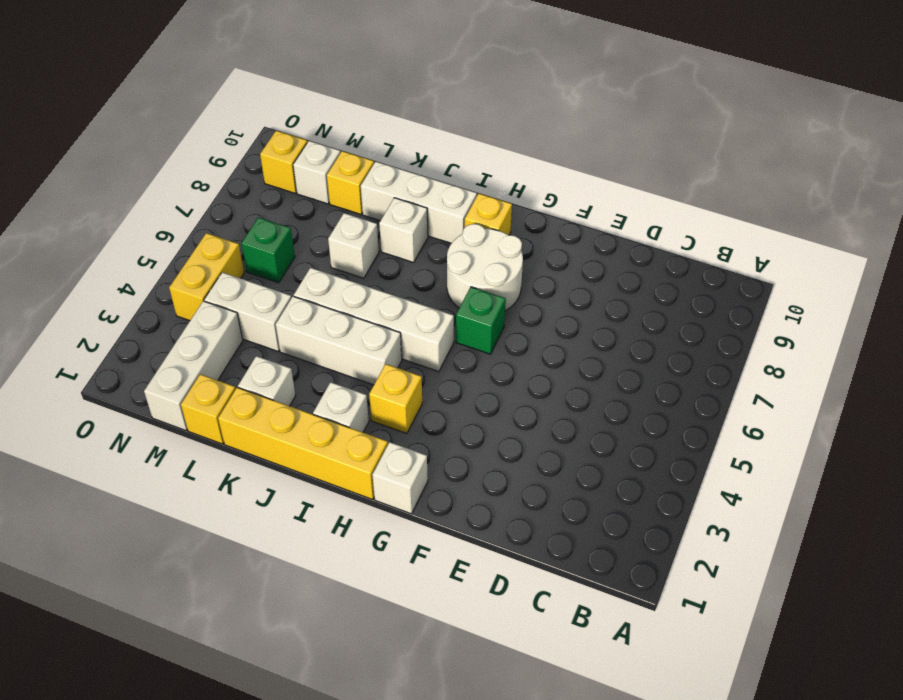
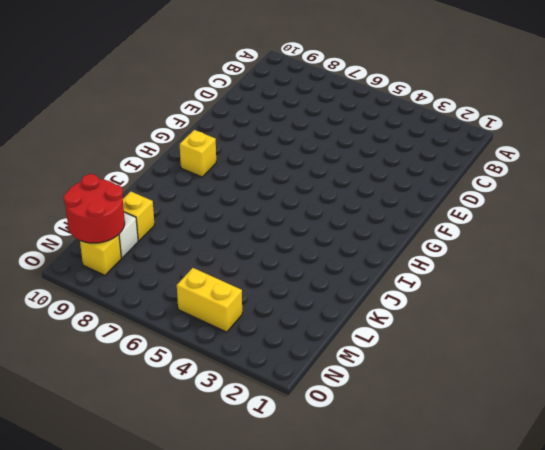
red 2x2 round brick [64,174,125,243] -> none
none -> white 1x1 brick [373,442,428,514]
none -> green 1x1 brick [456,287,506,354]
none -> white 2x2 round brick [447,224,523,311]

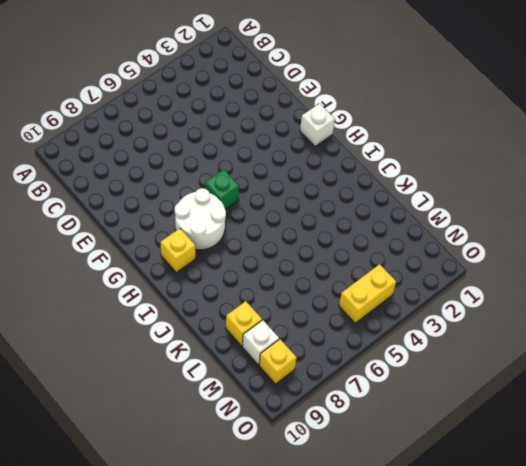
none -> yellow 1x4 brick [218,388,388,499]
none -> yellow 1x1 brick [369,364,422,434]
none -> white 1x4 brick [294,268,454,372]

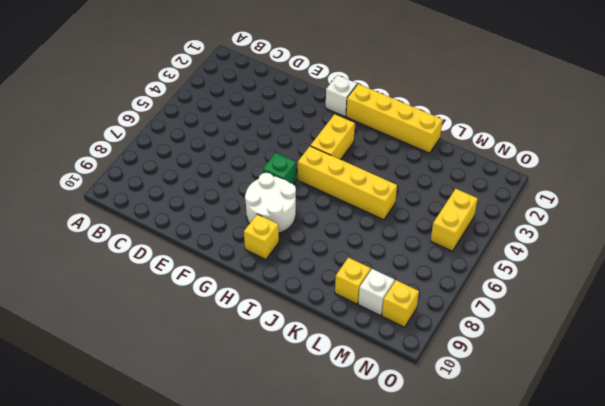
yellow 1x2 brick [310,114,355,160] -> yellow 1x1 brick [369,364,422,434]
yellow 1x4 brick [298,146,397,220] -> white 1x4 brick [294,268,454,372]
none -> white 1x1 brick [313,382,369,432]
none -> white 1x3 brick [276,296,402,385]
none -> white 1x3 brick [361,162,477,243]

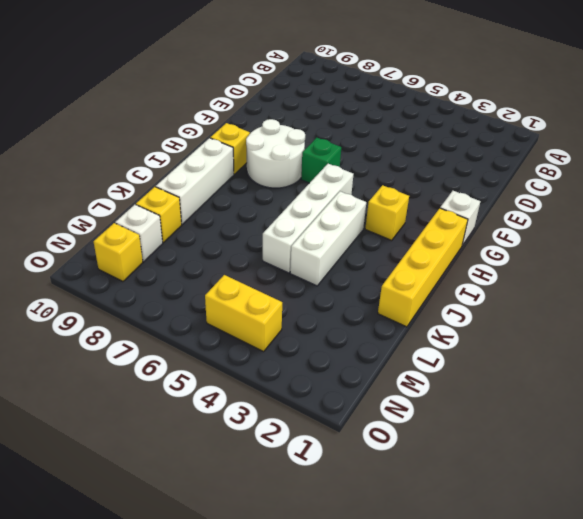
none -> white 1x1 brick [313,382,369,432]
none -> white 1x1 brick [379,198,428,263]
none -> white 1x1 brick [238,356,296,406]

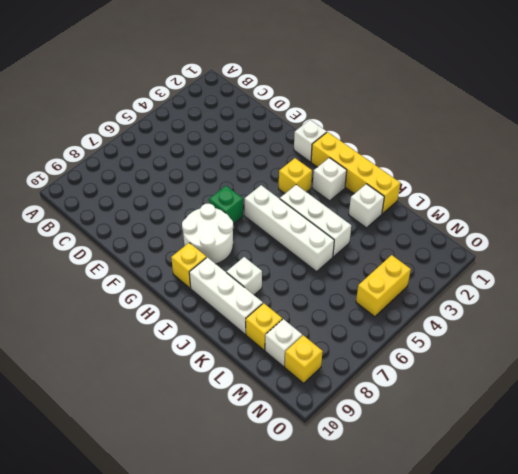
none -> white 1x1 brick [328,213,379,278]
none -> yellow 1x1 brick [181,374,236,444]
none -> white 1x2 brick [204,272,291,351]

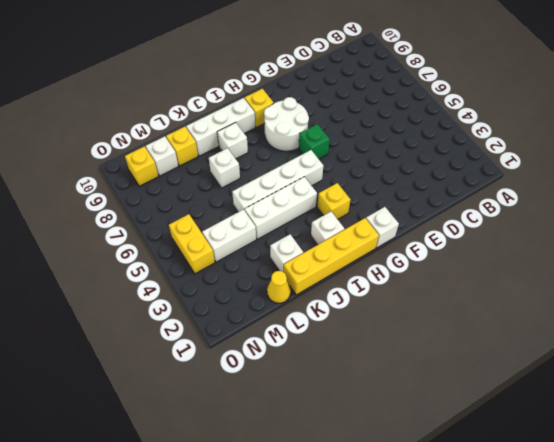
yellow 1x1 cone [267,271,291,303] -> yellow 1x1 brick [181,374,236,444]
none -> white 1x3 brick [144,301,243,430]
none -> green 1x1 brick [241,217,295,283]

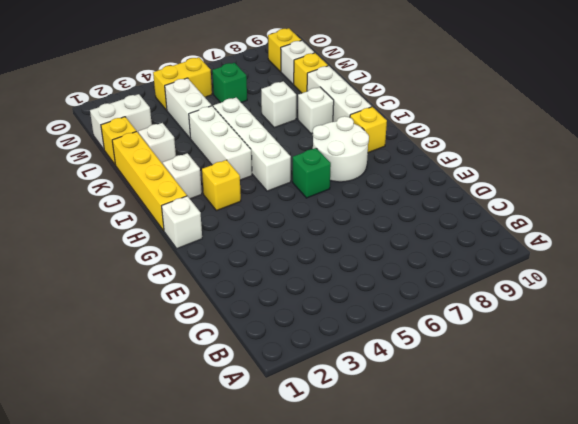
white 1x2 brick [90,94,152,149] -> white 1x3 brick [144,301,243,430]

